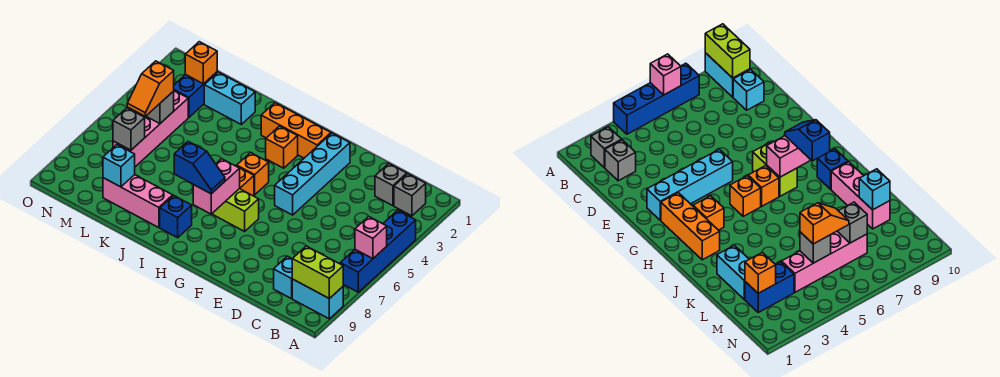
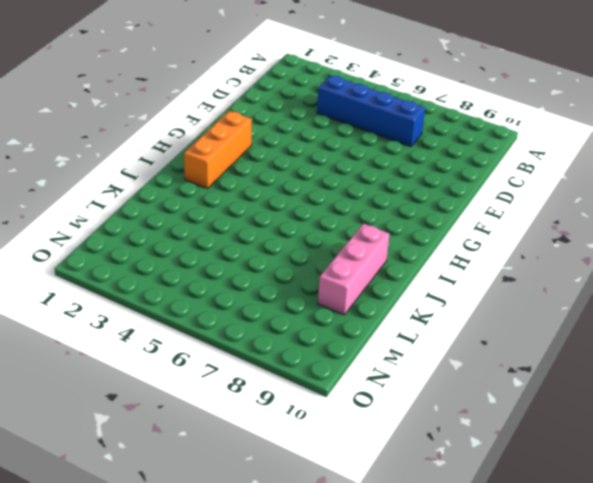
blue 1x4 brick [317,75,425,147] -> blue 1x4 brick moved to [340,210,416,292]
none -> cyan 1x2 brick [292,279,343,319]
none -> grey 1x1 brick [394,174,426,216]
none -> grey 1x1 brick [375,164,407,206]

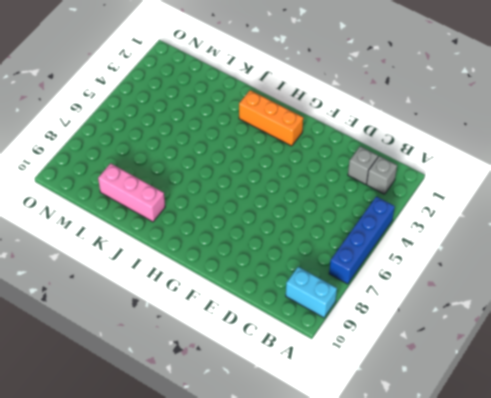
none -> cyan 1x1 brick [274,256,292,299]
none -> cyan 1x4 brick [275,133,350,215]
none -> lime 1x2 brick [212,189,259,231]

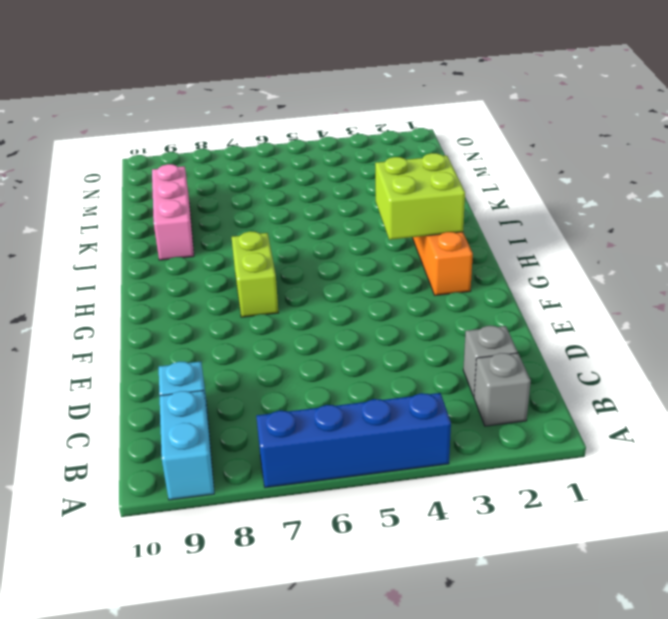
lime 2x2 brick [375,153,465,240] -> none
none -> cyan 1x4 brick [275,133,350,215]
none -> orange 1x1 brick [266,126,298,168]
none -> orange 1x1 brick [237,152,269,195]

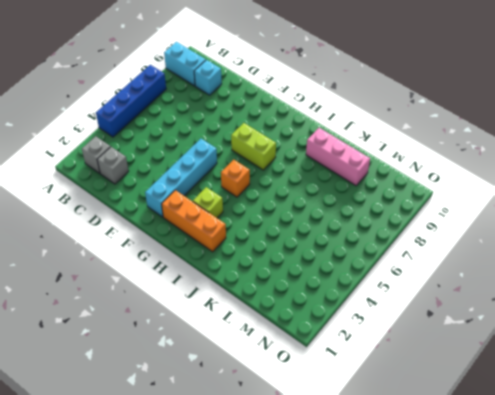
lime 1x1 brick [193,187,223,218] -> orange 1x1 brick [266,126,298,168]
none -> orange 1x1 brick [236,166,254,196]
none -> blue 1x1 brick [160,195,192,238]
none -> cyan 1x2 brick [204,72,255,124]

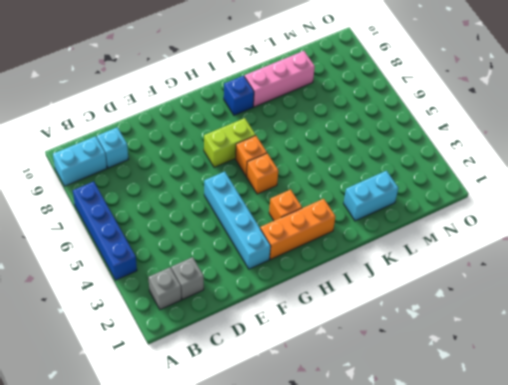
none -> blue 1x2 brick [174,72,217,117]
none -> pink 1x4 brick [113,91,188,167]
none -> pink 1x1 brick [355,216,387,259]

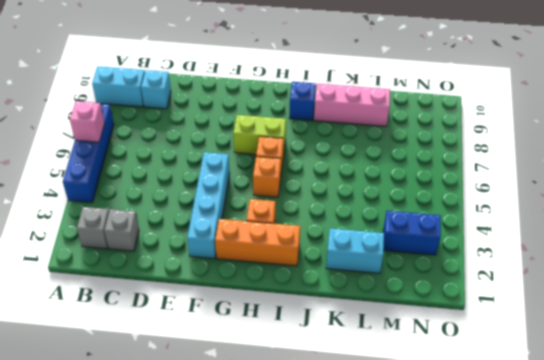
blue 1x2 brick [383,211,441,255] -> blue 1x2 brick turned to [174,72,217,117]
none -> pink 1x4 brick [113,91,188,167]
none -> lime 1x2 brick [292,246,343,299]
none -> pink 1x2 brick [193,159,240,214]

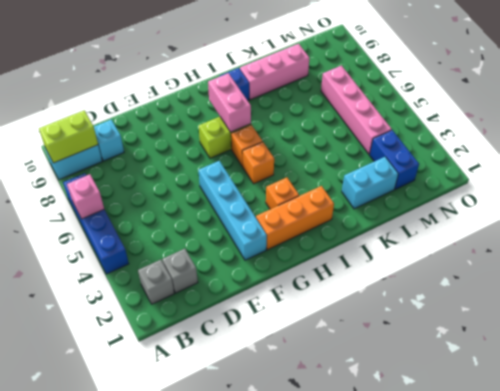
none -> cyan 1x1 brick [103,145,135,187]
none -> orange 1x1 brick [185,42,217,84]
none -> grey 1x1 brick [146,91,174,124]

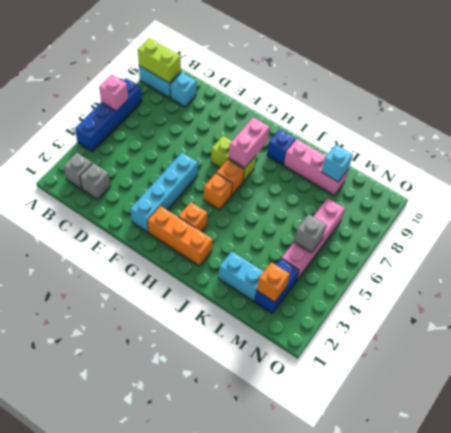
none -> grey 1x1 brick [113,108,145,150]
none -> blue 1x2 slope [174,141,225,194]
none -> orange 1x2 slope [127,61,174,116]

